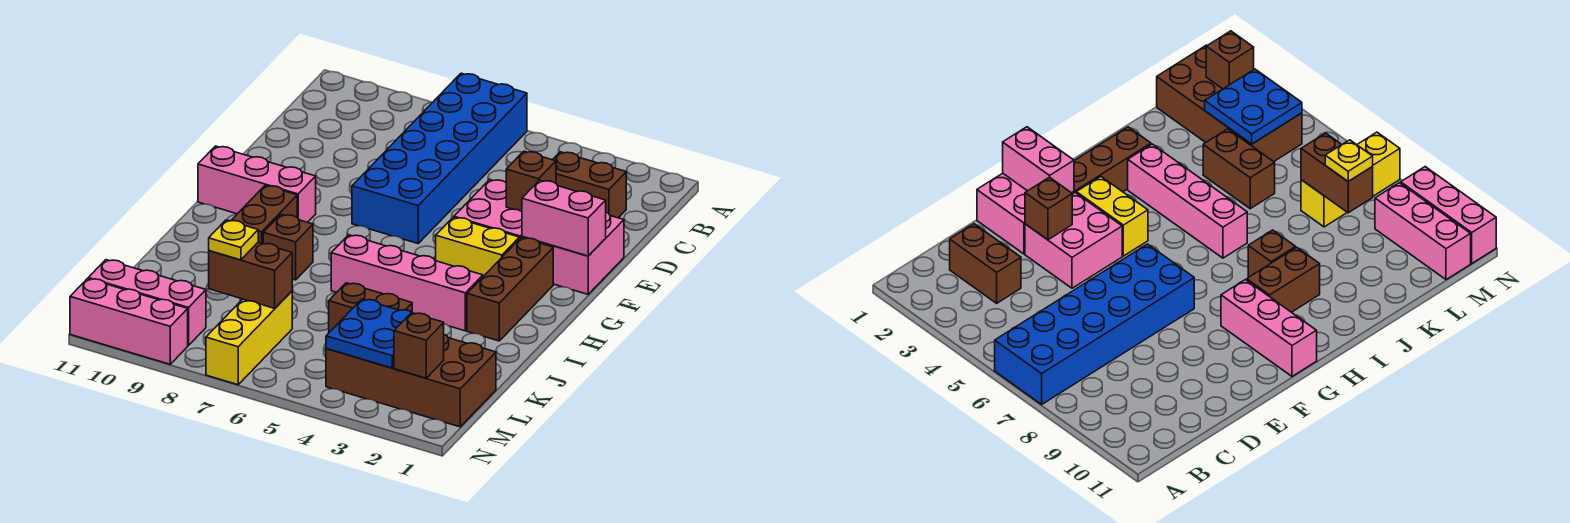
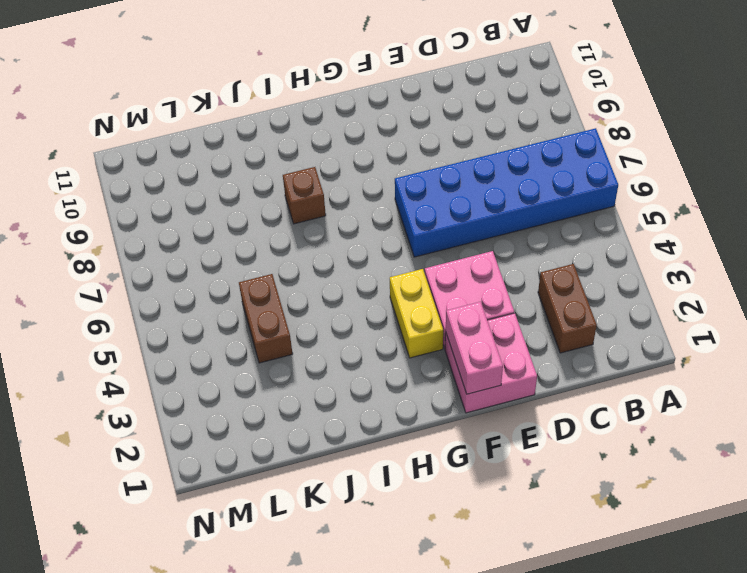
none -> brown 1x3 brick [467,238,553,341]
none -> pink 1x3 brick [198,146,316,222]
none -> brown 1x2 brick [231,185,297,244]

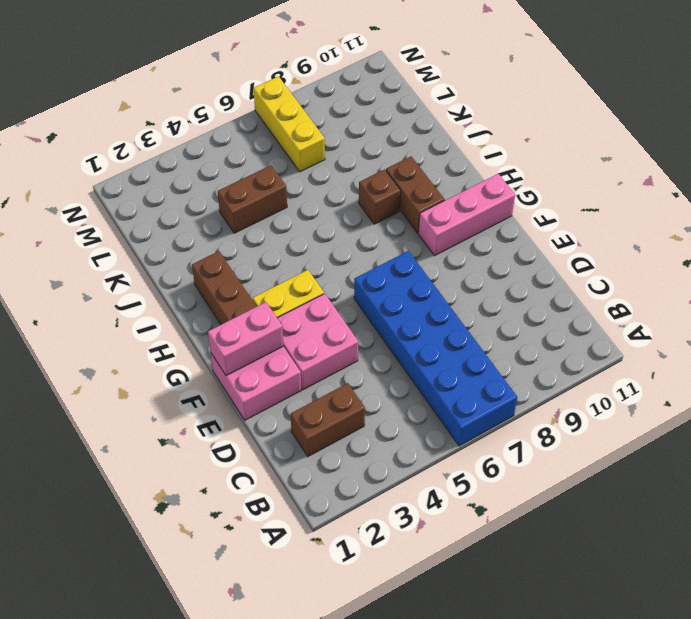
none -> pink 1x4 brick [331,235,483,331]
none -> brown 2x4 brick [326,335,496,427]
none -> pink 1x3 brick [88,260,206,345]

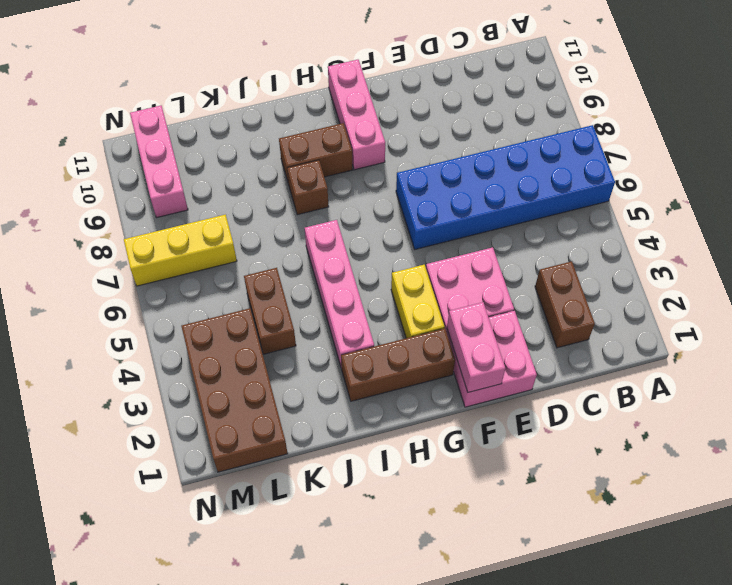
none -> pink 1x3 brick [70,279,188,364]
none -> brown 1x1 brick [506,151,556,212]
none -> blue 2x2 plate [326,299,412,368]

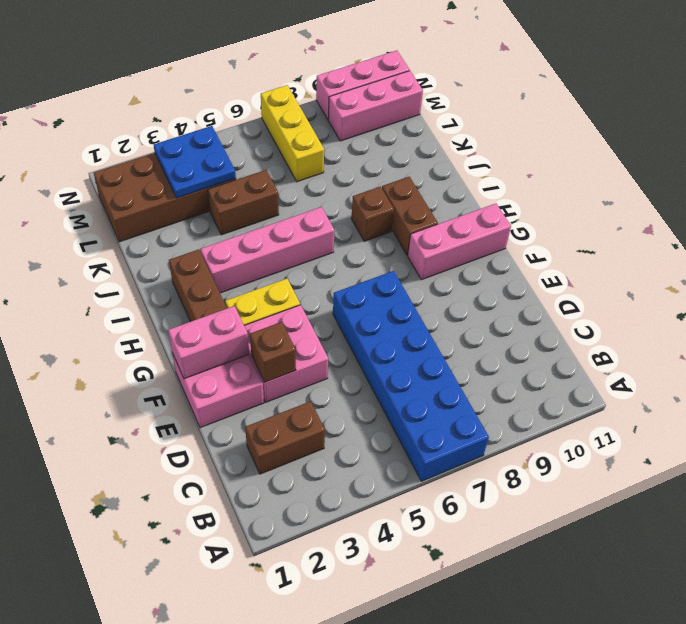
none -> brown 1x2 brick [209,242,292,308]
none -> brown 1x1 brick [394,313,444,378]
none -> yellow 1x1 plate [209,220,258,260]

